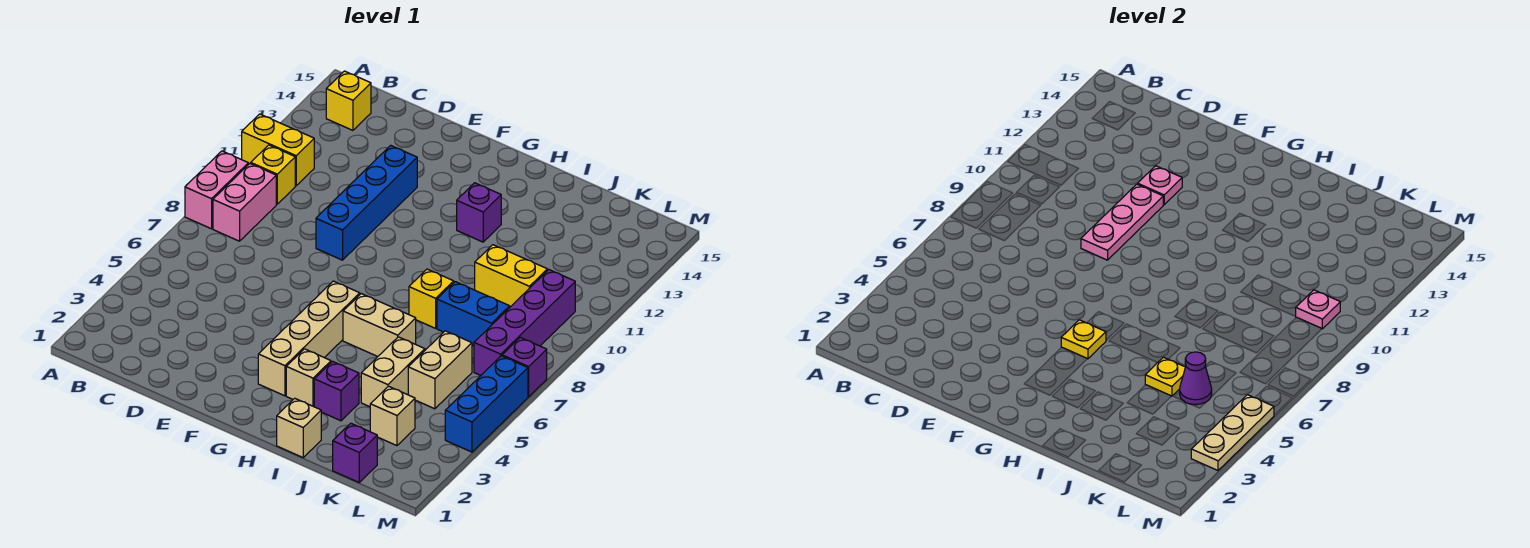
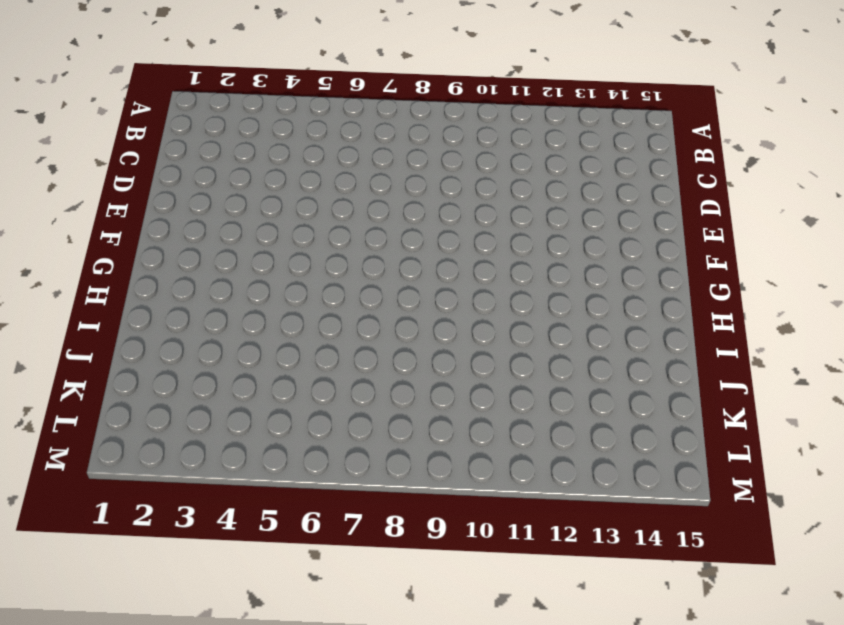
none -> pink 1x2 brick [185,151,248,229]
none -> yellow 1x2 brick [242,114,314,186]
none -> pink 1x2 brick [213,163,276,241]

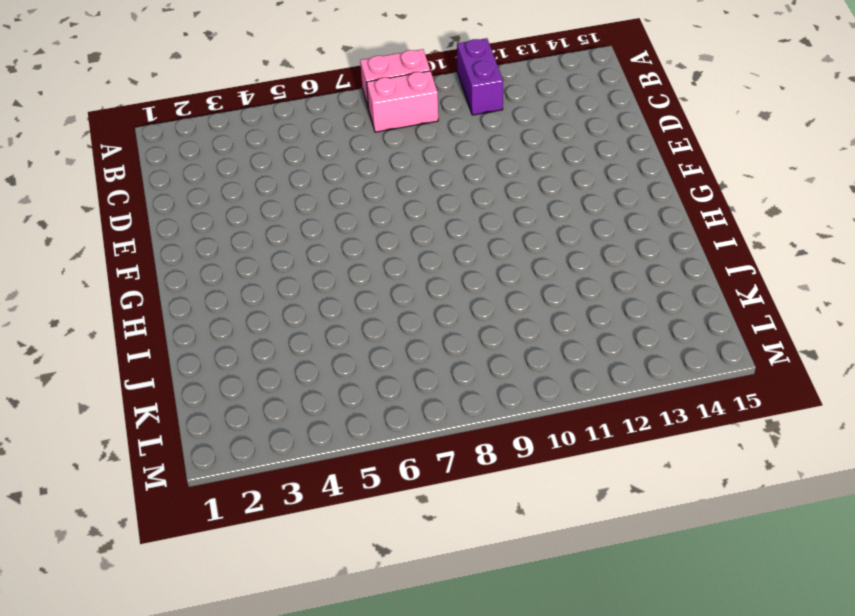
purple 1x2 brick [457,38,503,115] -> yellow 1x2 brick [242,114,314,186]
none -> yellow 1x1 brick [251,145,295,204]
none -> yellow 1x1 brick [326,71,371,130]
none -> blue 1x4 brick [316,145,417,260]

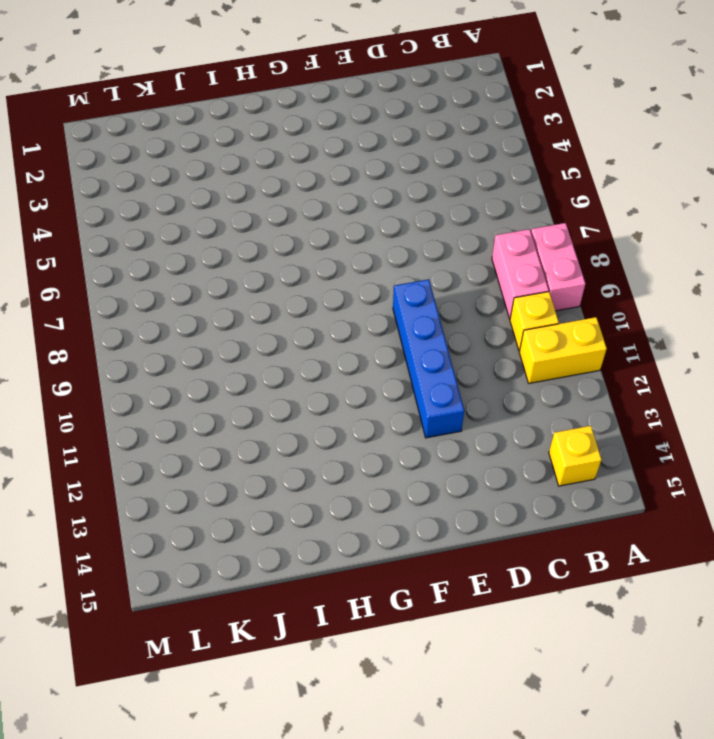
none -> tan 1x4 brick [258,281,360,396]
none -> tan 1x1 brick [286,349,331,407]
none -> tan 1x2 brick [343,294,416,357]

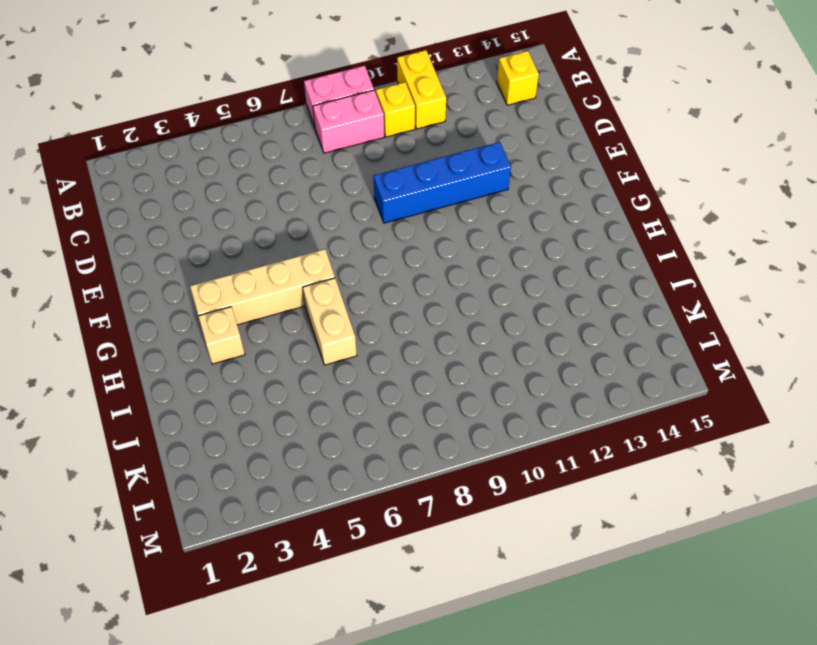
none -> purple 1x1 brick [457,183,501,242]
none -> tan 1x1 brick [277,398,321,457]
none -> purple 1x1 brick [314,361,359,421]

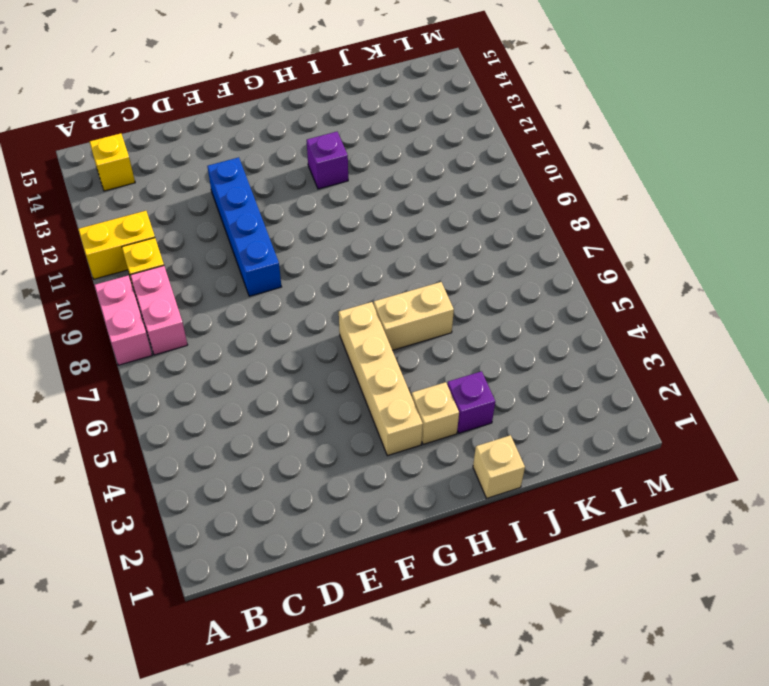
none -> yellow 1x1 brick [409,269,454,328]
none -> tan 1x2 brick [361,337,425,407]
none -> blue 1x2 brick [437,282,510,345]

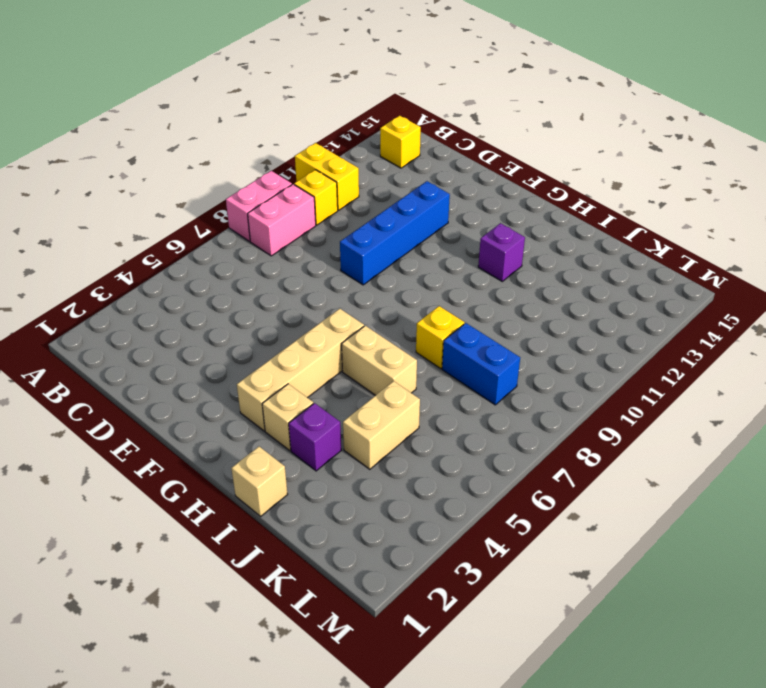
none -> yellow 1x2 brick [475,245,547,307]
none -> purple 1x1 brick [333,423,377,482]
none -> tan 1x1 brick [370,386,415,446]

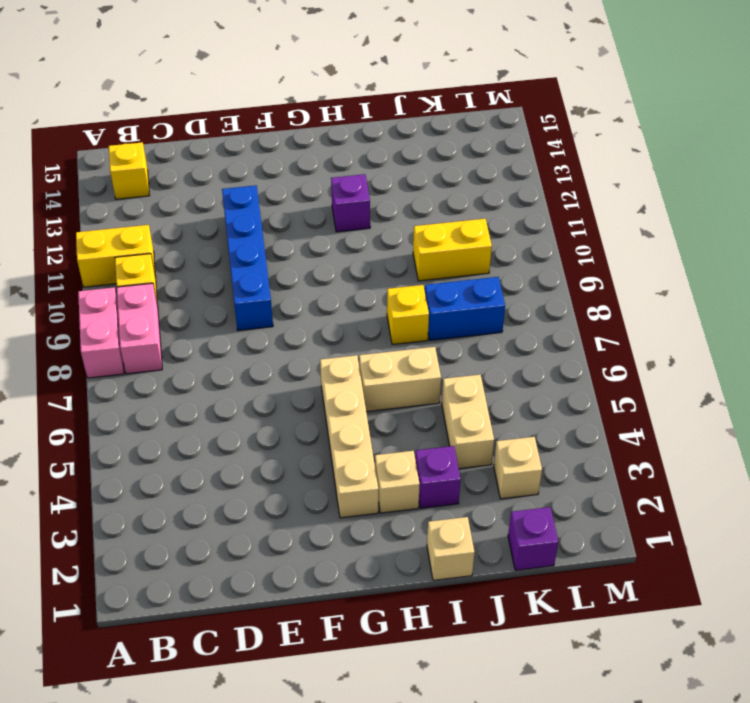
none -> tan 1x2 brick [408,331,472,409]
none -> purple 1x4 brick [474,270,575,375]
none -> blue 1x3 brick [445,356,528,452]

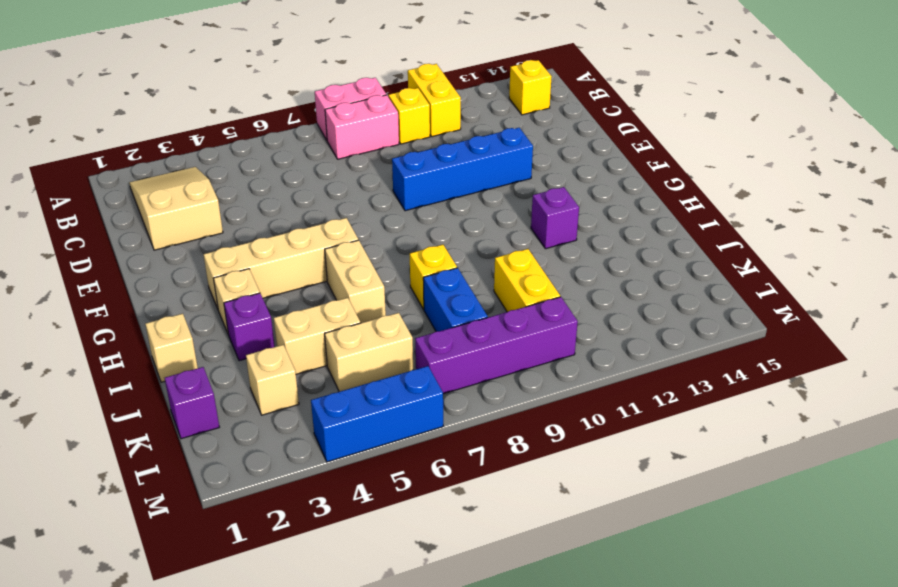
tan 2x3 slope [130,167,223,250] -> none
none -> purple 1x1 brick [502,337,547,397]
none -> pink 1x3 plate [1081,184,1163,260]
none -> pink 1x1 plate [1138,166,1182,205]

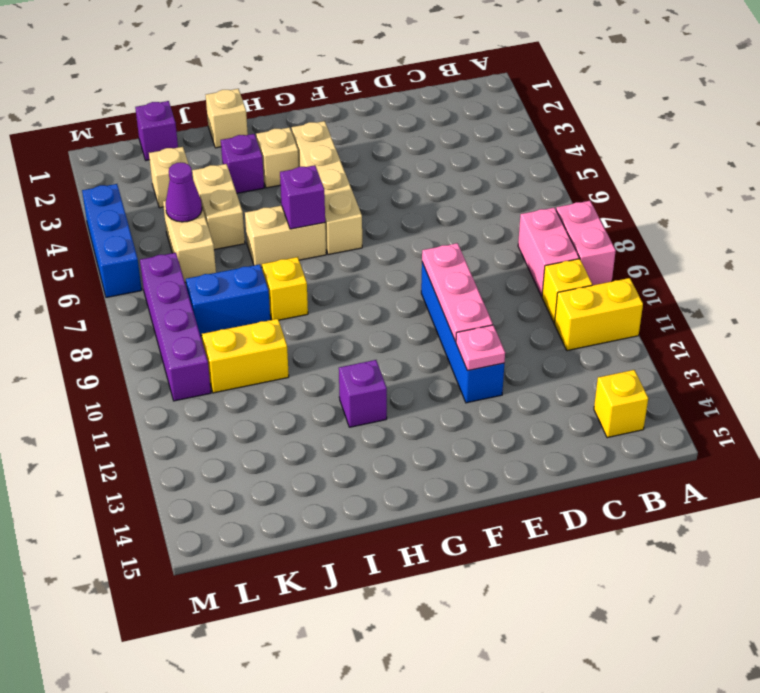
purple 1x1 brick [280,165,325,229] -> purple 1x1 brick moved to [502,337,547,397]
none -> yellow 1x1 plate [1061,320,1106,359]
none -> yellow 1x1 plate [1145,357,1185,396]
none -> pink 1x1 plate [1296,290,1340,329]

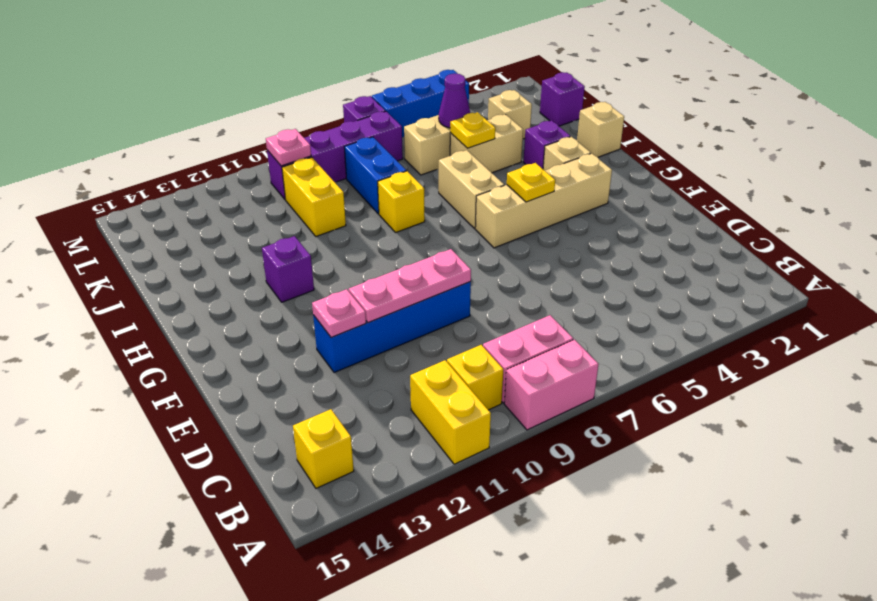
none -> tan 1x3 plate [1191,395,1274,470]

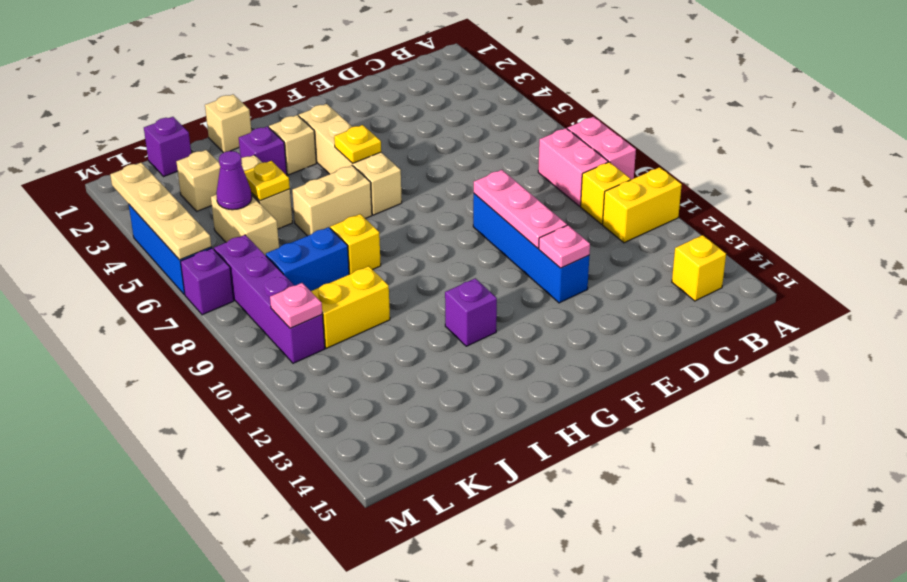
tan 1x4 plate [110,163,211,260] -> tan 1x3 plate [1191,395,1274,470]

